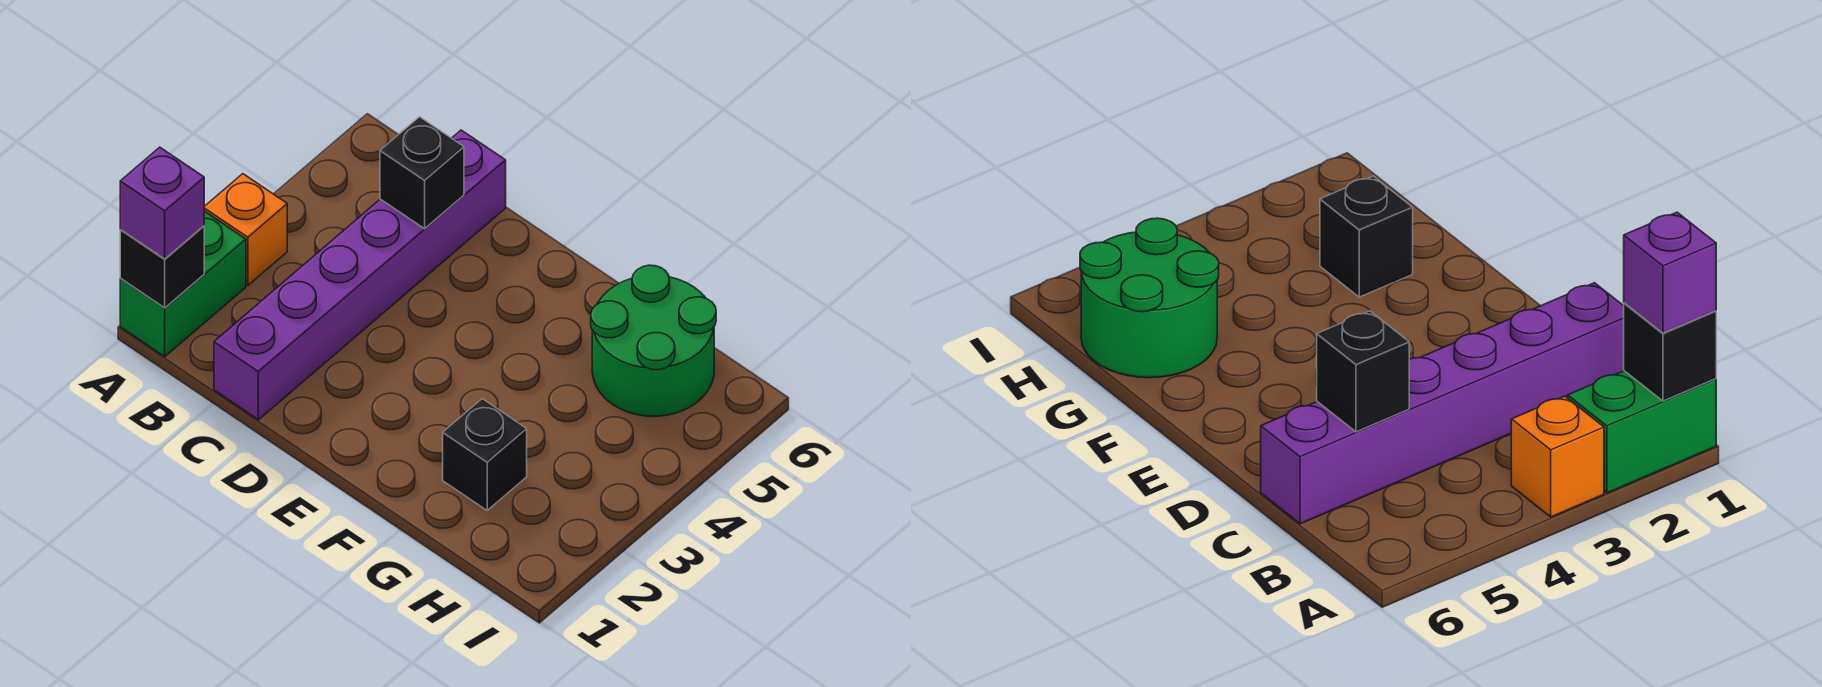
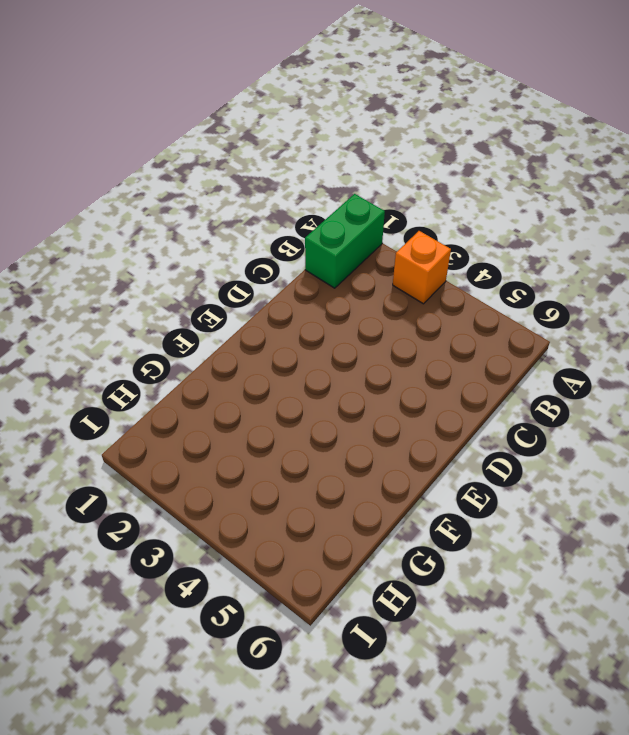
green 1x2 brick [305,194,385,288] -> green 1x2 brick turned to [120,211,246,357]
none -> purple 1x6 brick [214,130,506,420]
none -> black 1x1 brick [443,399,527,510]

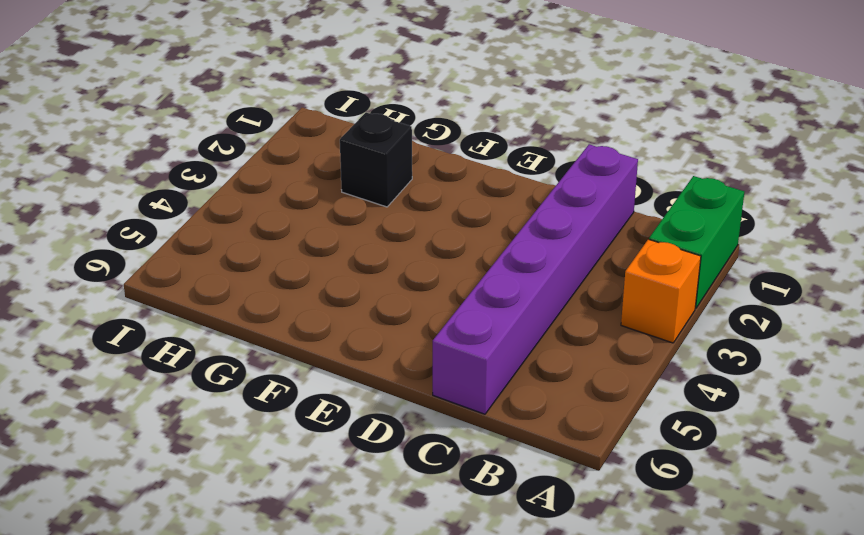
none -> green 2x2 round brick [591,265,716,416]
none -> black 1x1 brick [120,226,204,308]

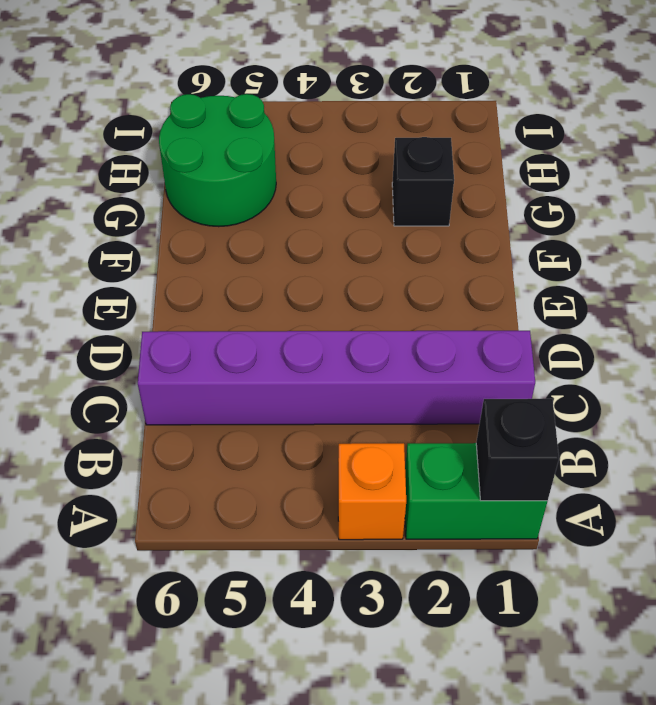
none -> black 1x1 brick [380,117,464,229]
none -> purple 1x1 brick [120,147,204,259]

